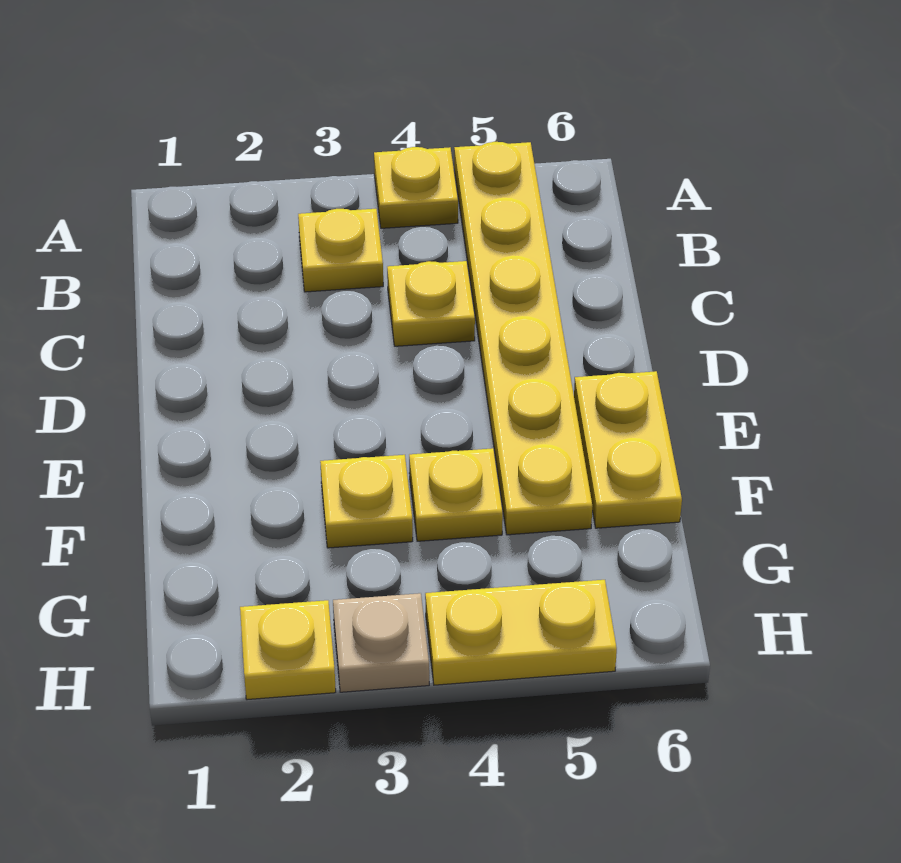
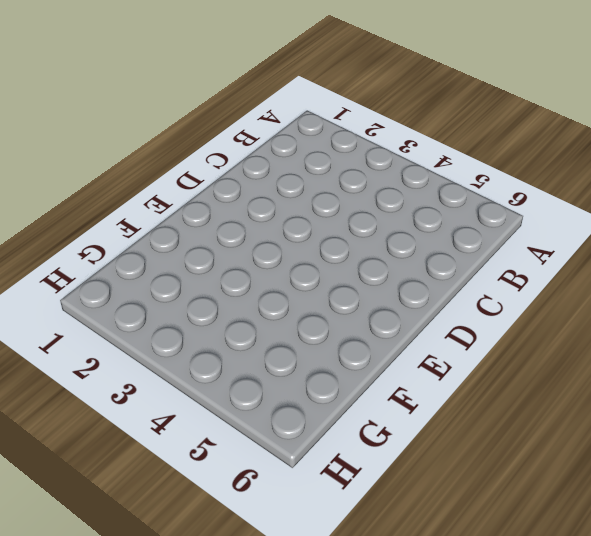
none -> yellow 1x1 plate [374,147,458,228]
none -> yellow 1x6 plate [454,142,593,535]

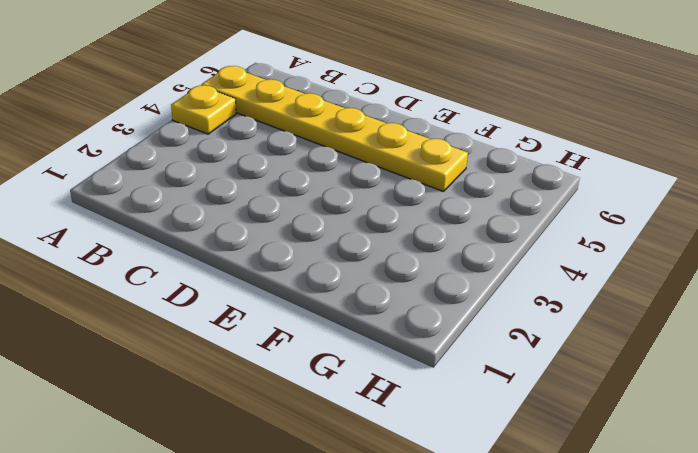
none -> yellow 1x1 plate [298,209,383,292]
none -> yellow 1x1 plate [387,261,475,346]

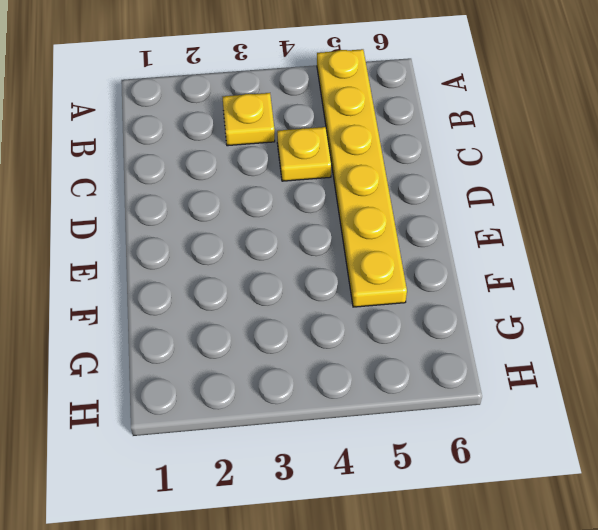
none -> yellow 1x1 plate [374,147,458,228]
none -> yellow 1x2 plate [574,371,682,528]

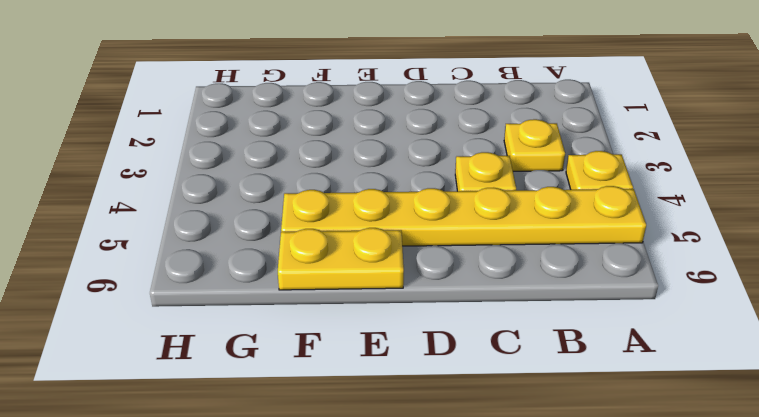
none -> yellow 1x1 plate [320,455,413,548]
none -> yellow 1x1 plate [409,448,503,541]

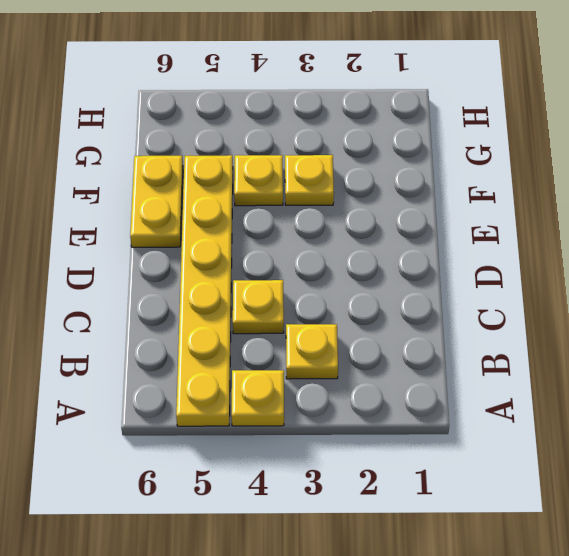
none -> yellow 1x1 plate [240,600,336,700]
none -> tan 1x1 plate [333,593,429,692]

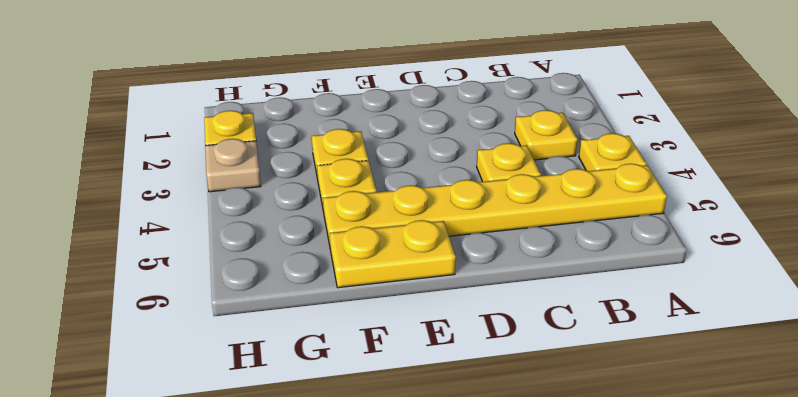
none -> yellow 1x2 plate [425,580,617,685]

